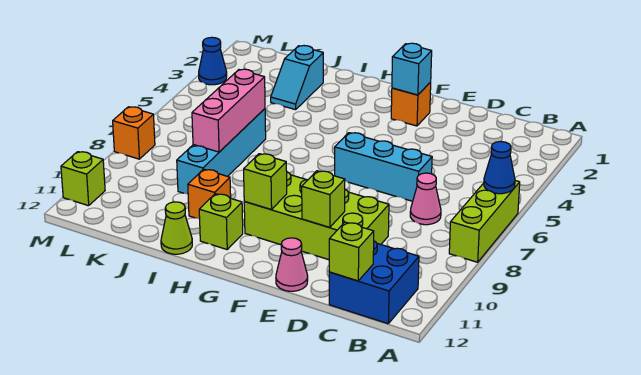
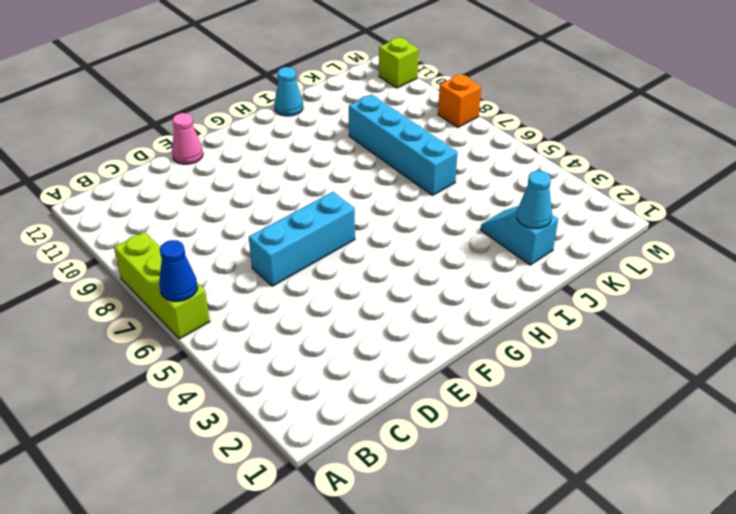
cyan 1x1 cone [274,67,303,116] -> lime 1x1 cone [161,202,192,254]
cyan 1x1 cone [517,171,552,229] -> none
none -> blue 2x2 brick [329,241,419,324]
none -> pink 1x1 cone [410,173,441,225]
none -> lime 2x4 brick [244,172,389,260]

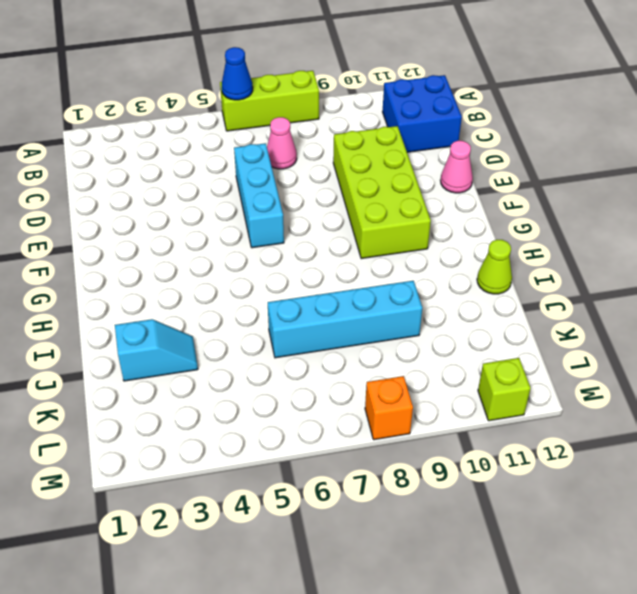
none -> orange 1x1 brick [391,82,431,126]
none -> lime 1x1 brick [199,194,243,249]
none -> orange 1x1 brick [188,169,231,219]

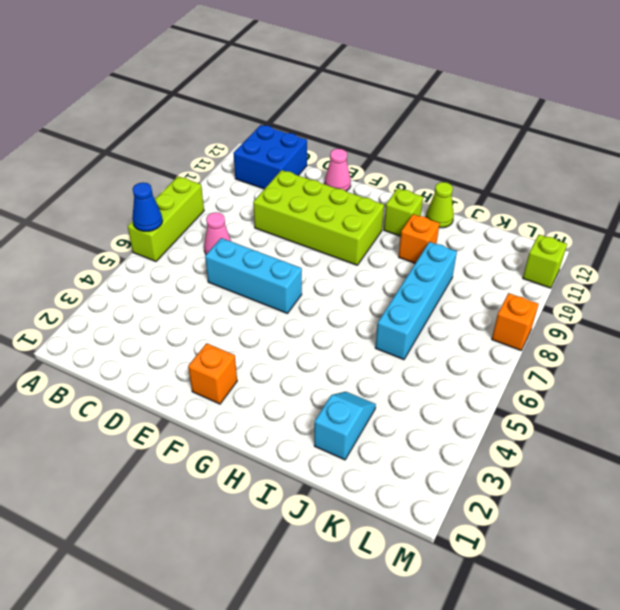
none -> blue 1x1 cone [199,37,227,85]
none -> lime 1x1 brick [329,222,374,281]
none -> lime 1x1 brick [302,171,345,228]

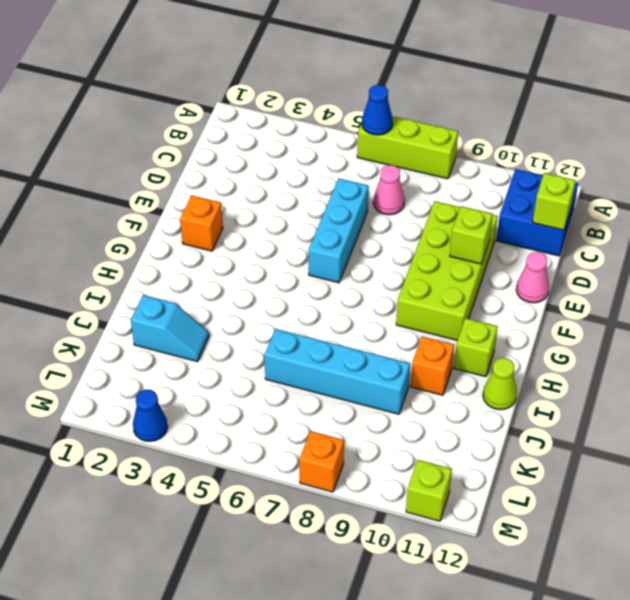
none -> cyan 1x1 brick [392,43,432,95]
none -> lime 1x1 brick [244,154,287,210]
none -> pink 1x3 brick [192,69,265,152]

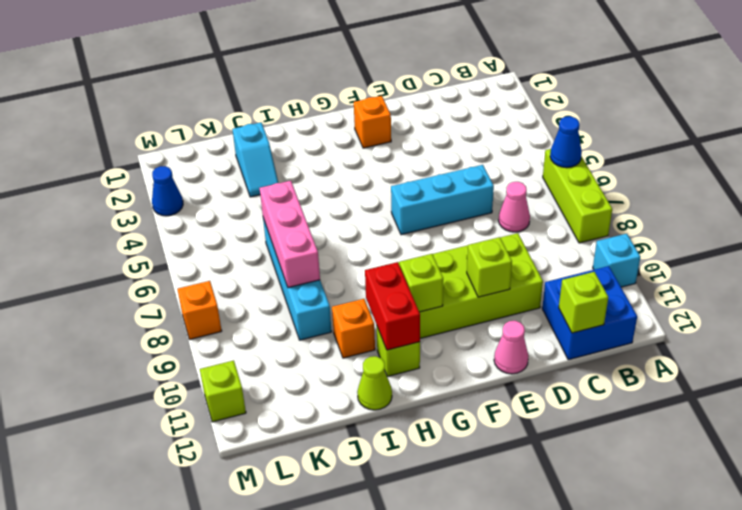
cyan 1x1 brick [593,234,640,287] -> cyan 1x1 brick moved to [392,43,432,95]
red 1x2 brick [365,262,420,350] -> none

